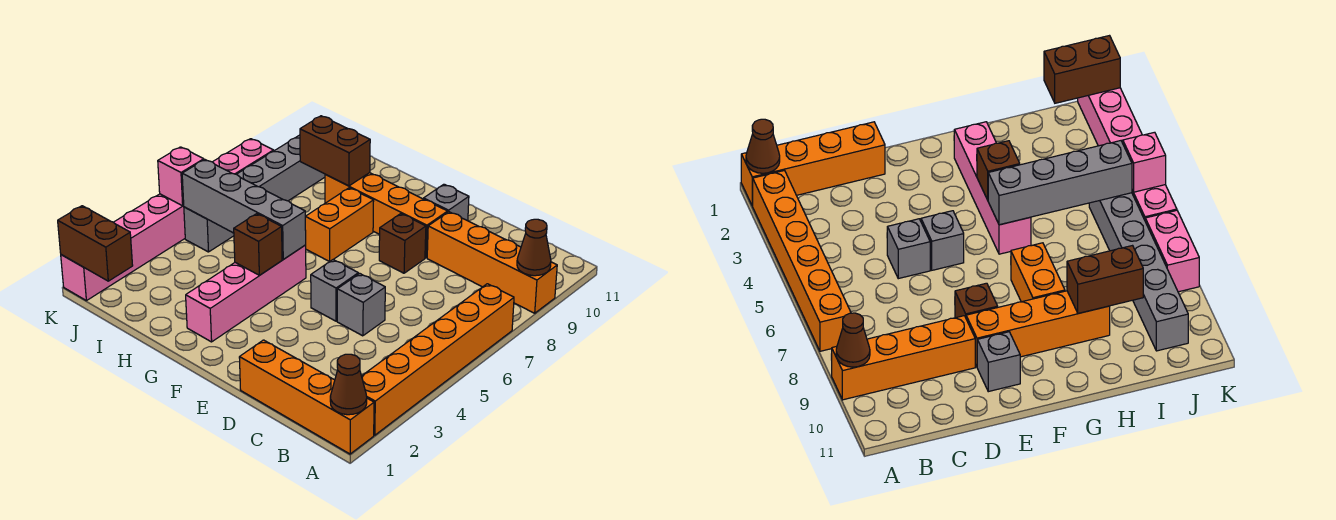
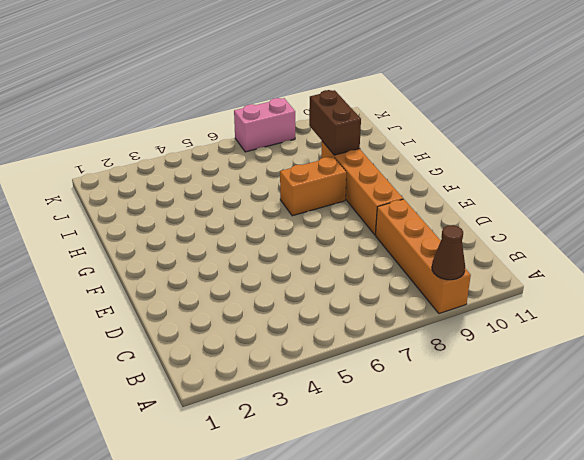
none -> orange 1x4 brick [239,340,374,454]
none -> orange 1x6 brick [362,284,514,435]
none -> grey 1x1 brick [337,273,385,336]

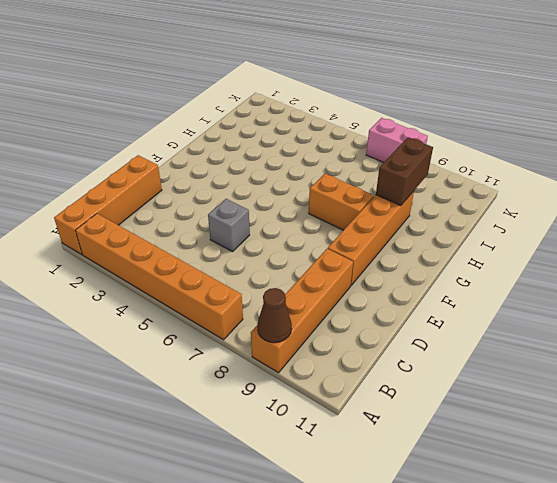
none -> grey 1x1 brick [311,259,358,321]
none -> brown 1x1 brick [379,214,426,273]
none -> grey 1x1 brick [424,184,469,221]

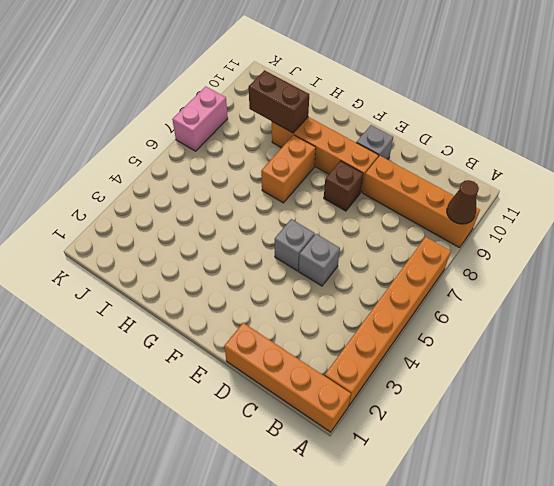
none -> pink 1x4 brick [186,245,306,342]
none -> grey 1x6 brick [184,135,325,252]
none -> pink 1x6 brick [61,194,185,301]

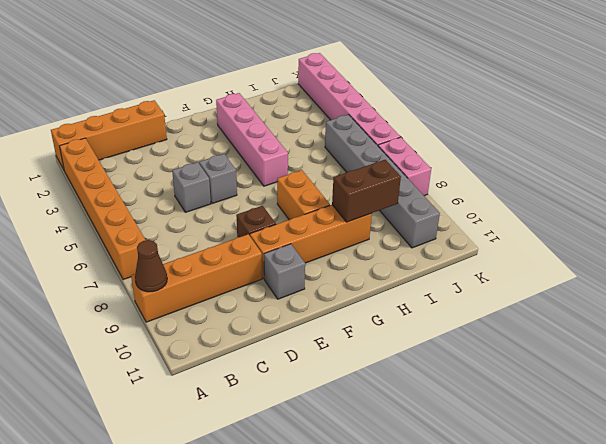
none -> brown 1x1 cone [330,354,367,415]
none -> brown 1x1 brick [234,214,282,275]
none -> grey 1x4 brick [182,160,306,259]

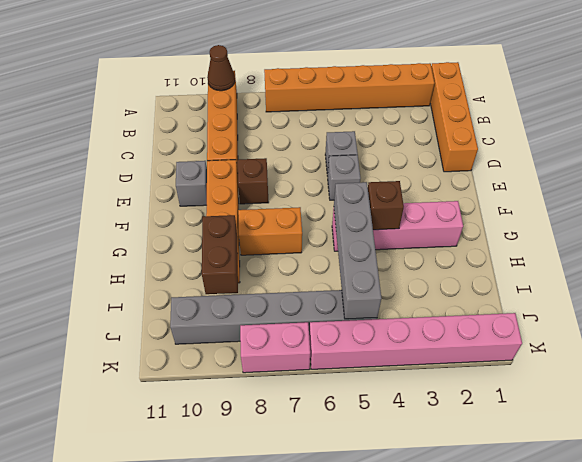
none -> brown 1x1 cone [330,354,367,415]
none -> brown 1x2 brick [58,206,133,281]
none -> pink 1x1 brick [158,147,204,206]

